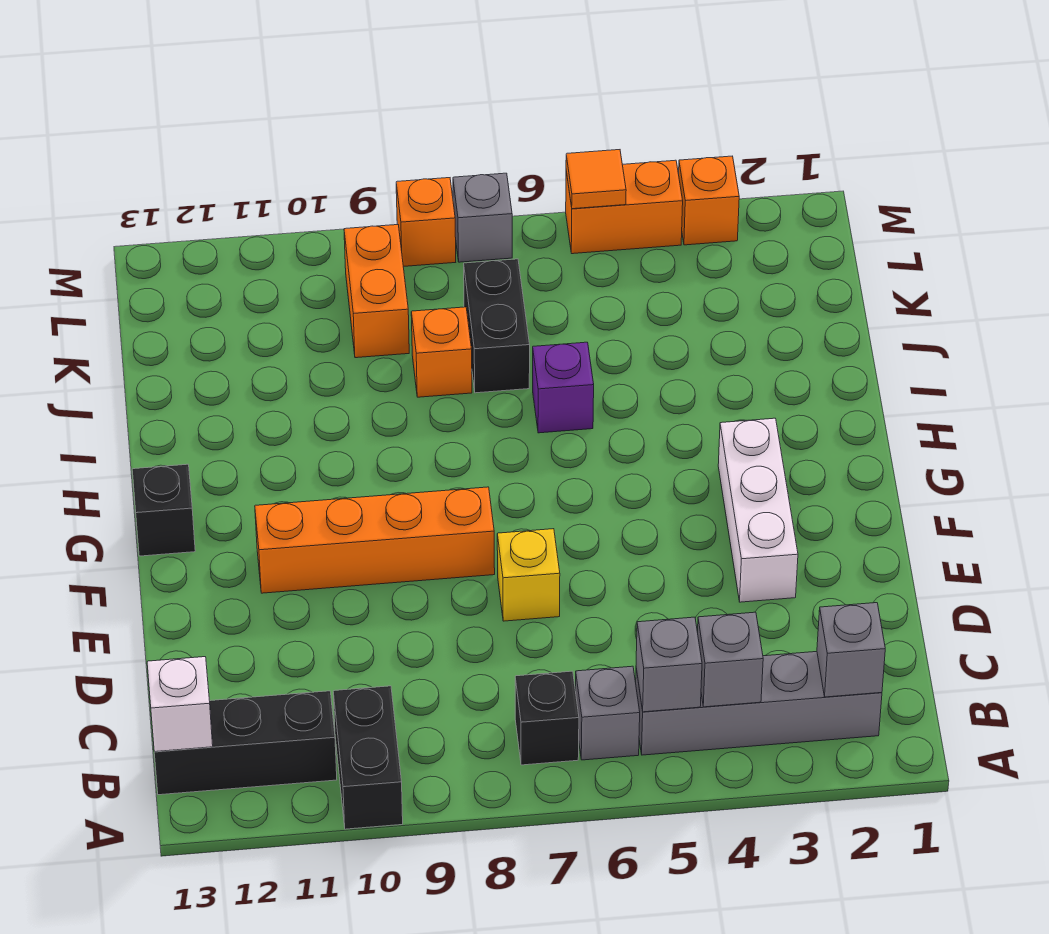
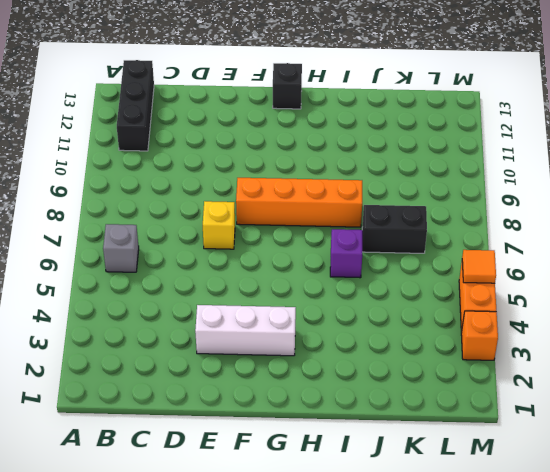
orange 1x4 brick [236,178,362,227] -> orange 1x4 brick turned to [255,487,495,593]
none -> black 1x2 brick [333,686,403,829]
none -> grey 1x4 brick [636,652,882,755]
none -> black 1x1 brick [515,671,579,765]

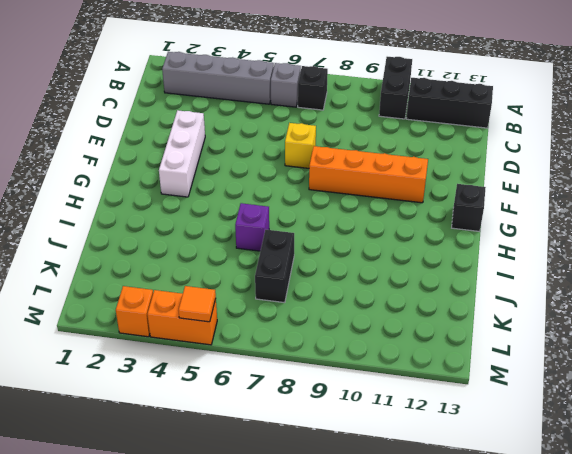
none -> orange 1x1 brick [411,307,472,397]
none -> orange 1x2 brick [344,225,409,358]
none -> grey 1x1 brick [453,173,512,262]

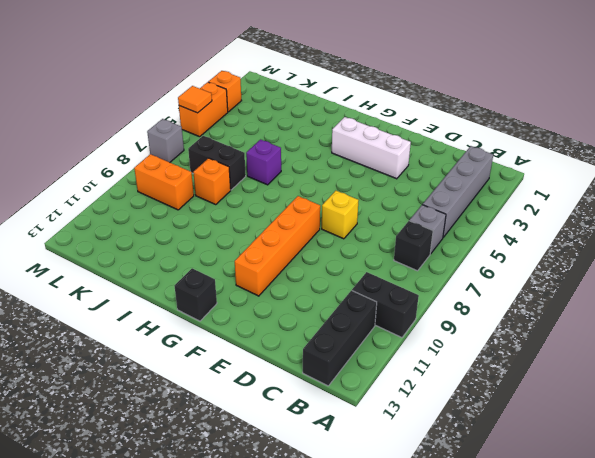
none -> orange 1x1 brick [396,178,456,267]
none -> grey 1x1 brick [817,603,885,697]
none -> grey 1x1 brick [698,612,763,707]

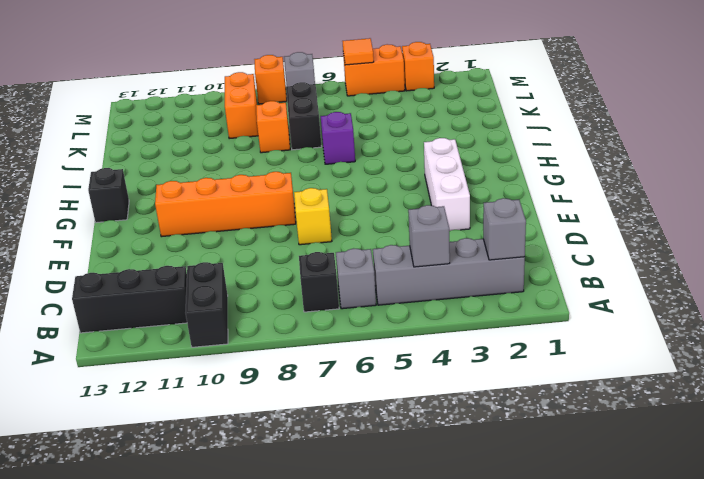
none -> grey 1x1 brick [636,617,702,712]
none -> white 1x1 brick [147,657,213,752]

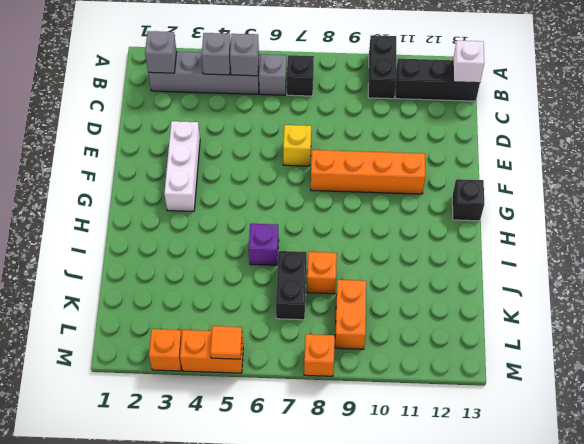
none -> grey 1x1 brick [453,173,512,262]

